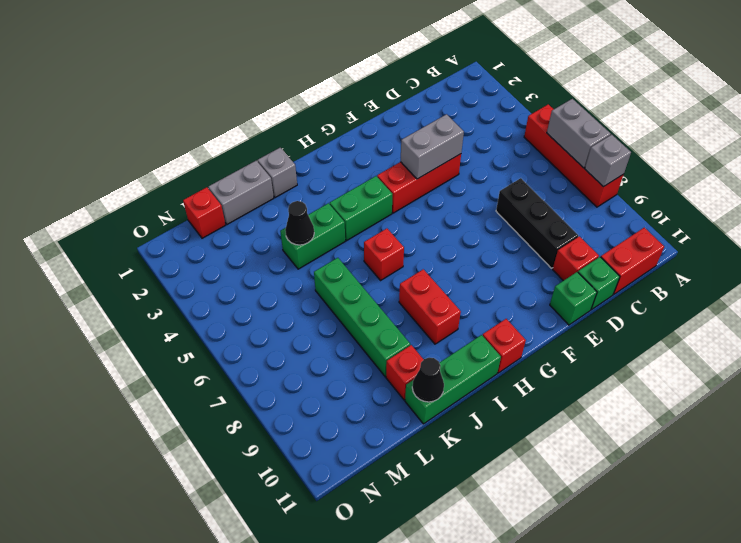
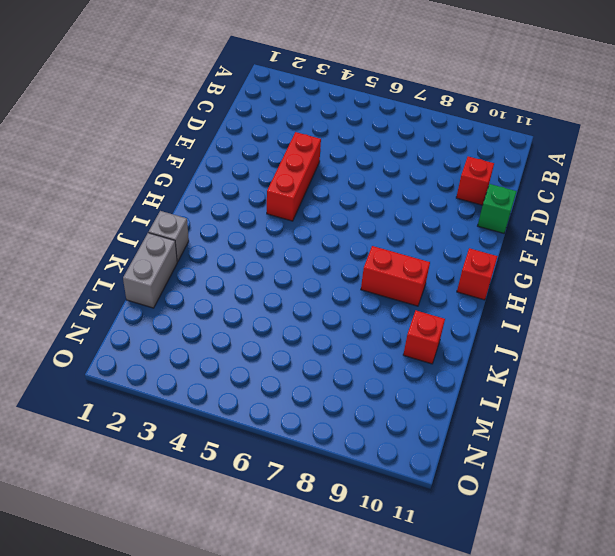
none -> red 1x4 brick [524,104,623,207]
none -> red 1x2 brick [601,228,664,295]
none -> black 1x3 brick [496,178,578,268]

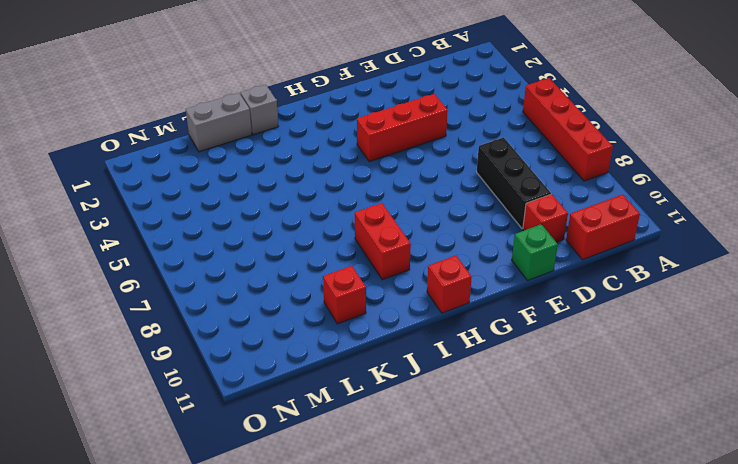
none -> green 1x1 brick [578,257,620,310]
none -> green 1x2 brick [330,176,392,241]
none -> red 1x1 brick [364,229,404,280]

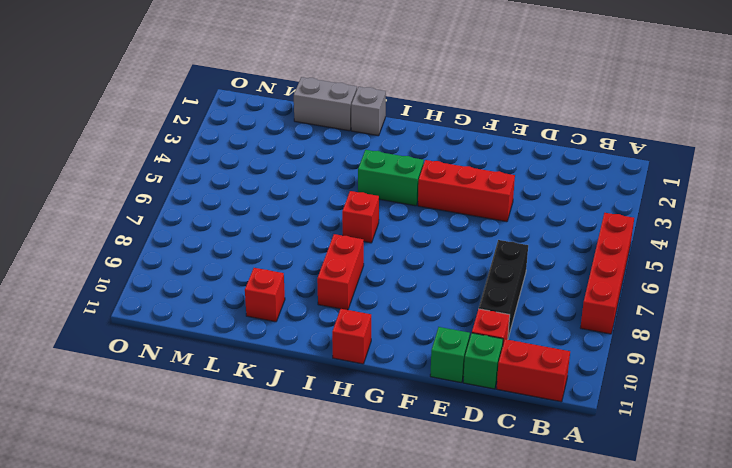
none -> green 1x3 brick [405,335,501,424]
none -> green 1x2 brick [280,203,345,269]
none -> green 1x4 brick [314,258,410,377]

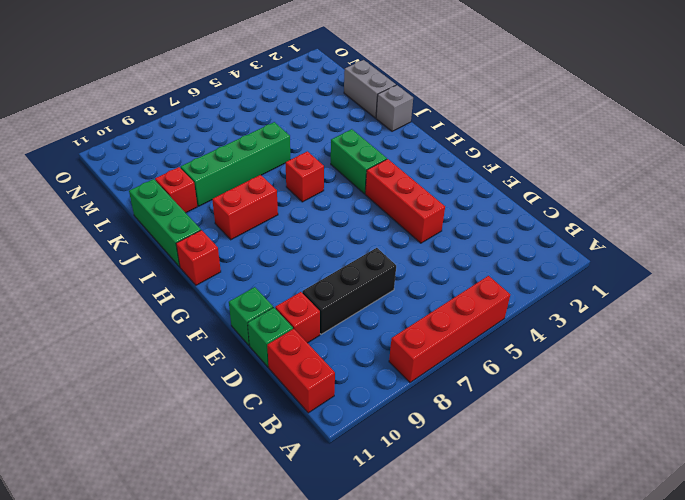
none -> green 1x2 brick [280,203,345,269]
none -> red 1x1 brick [183,187,225,238]
none -> grey 1x2 brick [547,99,611,168]

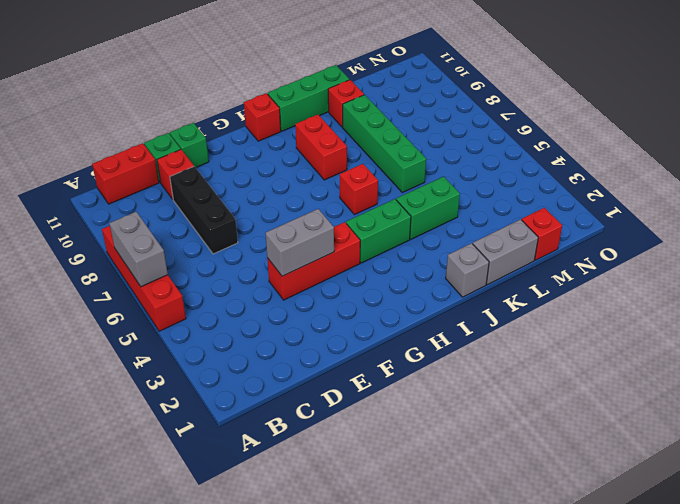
none -> grey 1x1 brick [585,135,631,187]
none -> black 1x1 cone [285,201,314,245]
none -> black 1x1 cone [412,358,444,402]

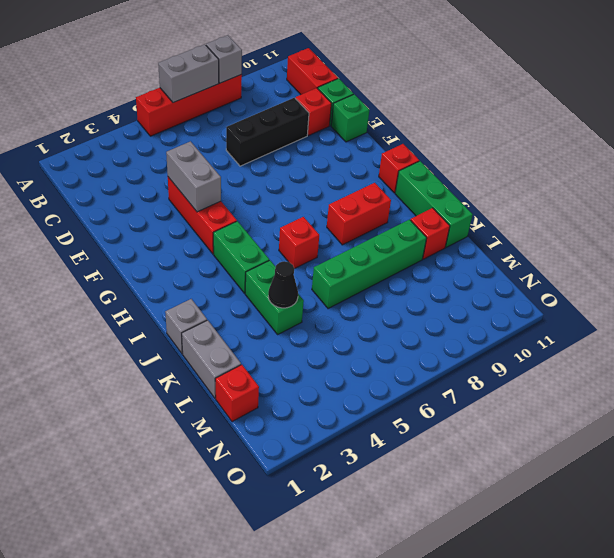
none -> black 1x1 cone [412,358,444,402]

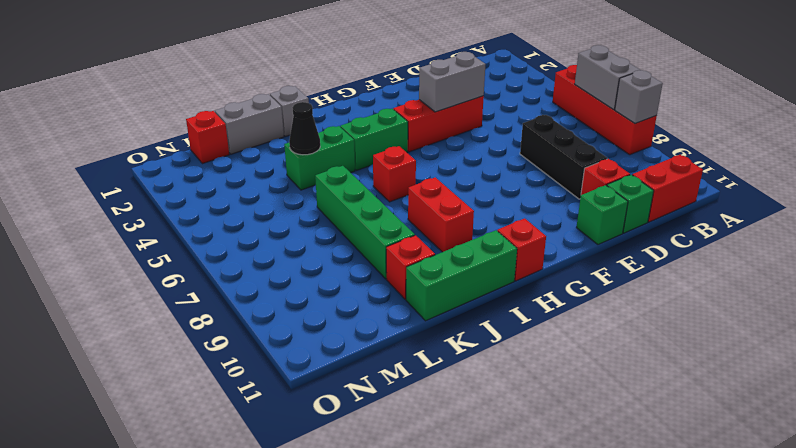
none -> black 1x1 cone [412,358,444,402]

